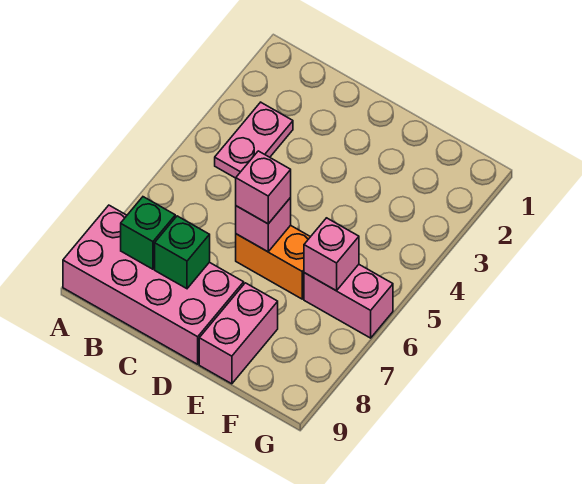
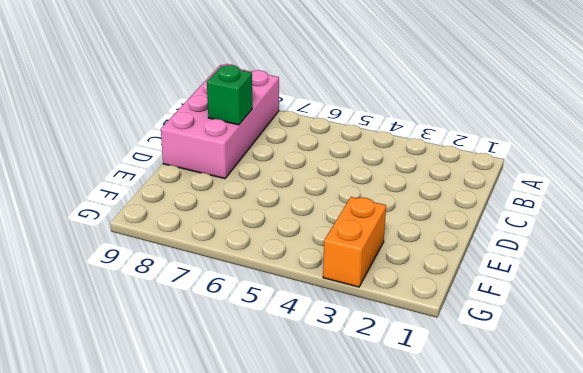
orange 1x2 brick [323,197,386,287] -> orange 1x2 brick moved to [236,225,310,299]
none -> pink 1x2 plate [215,102,293,178]
none -> pink 1x2 brick [199,283,278,384]

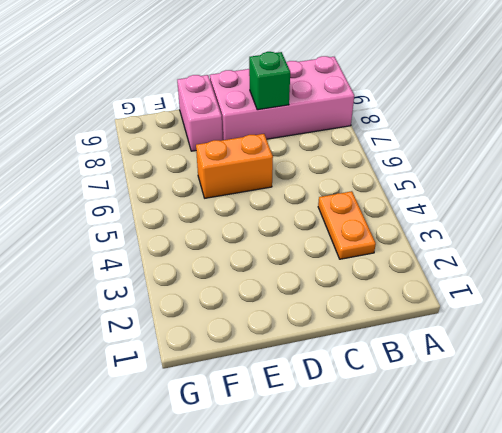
orange 1x2 plate [318,191,376,259] -> pink 1x2 plate [215,102,293,178]
none -> pink 1x2 brick [304,265,393,338]
none -> green 1x1 brick [121,197,175,269]

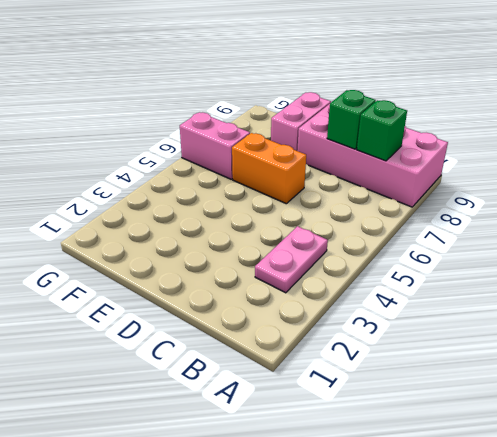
none -> pink 1x1 brick [236,198,291,252]
none -> pink 1x1 brick [304,218,359,291]

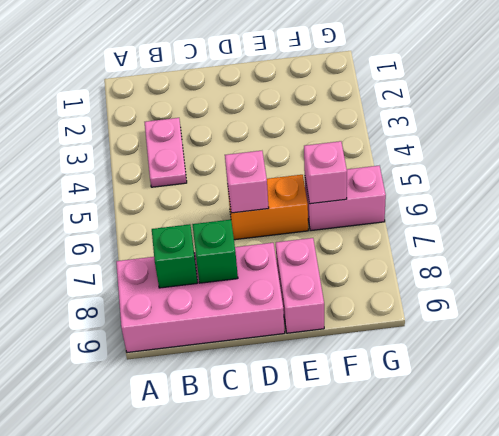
none -> pink 1x1 brick [236,151,291,224]

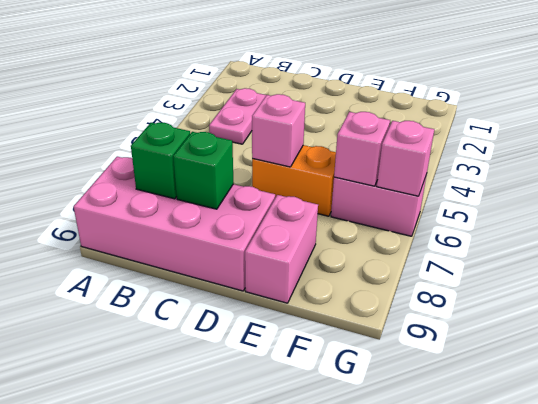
pink 1x1 brick [377,121,434,196] -> pink 1x1 brick moved to [236,151,291,224]

